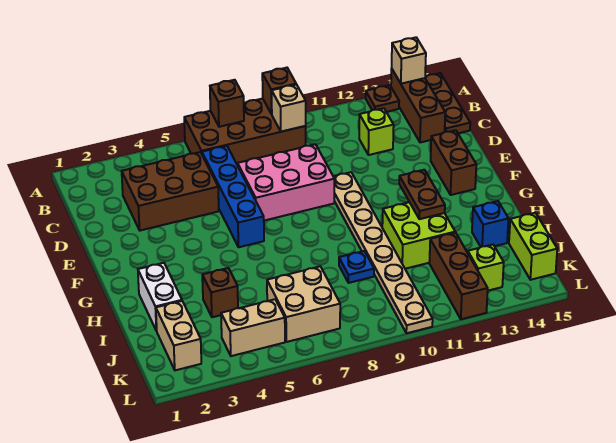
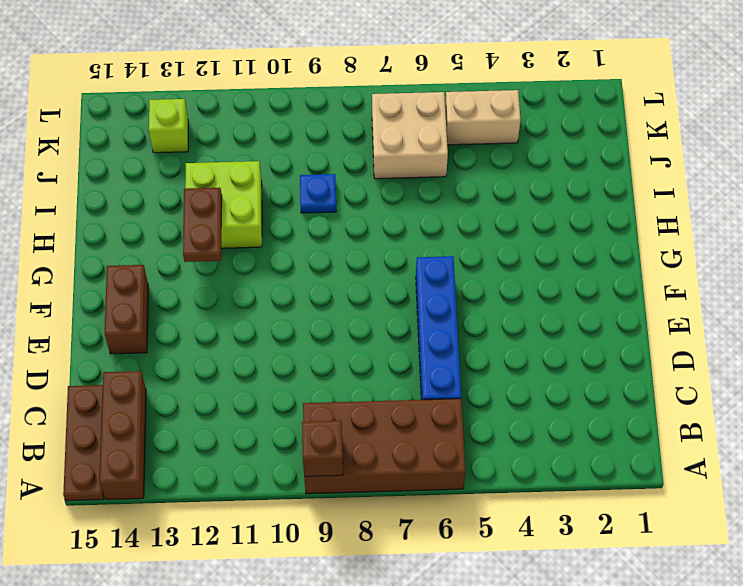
none -> brown 1x1 plate [366,85,399,112]
none -> brown 2x3 brick [122,152,219,231]
none -> lime 1x1 brick [359,108,394,155]

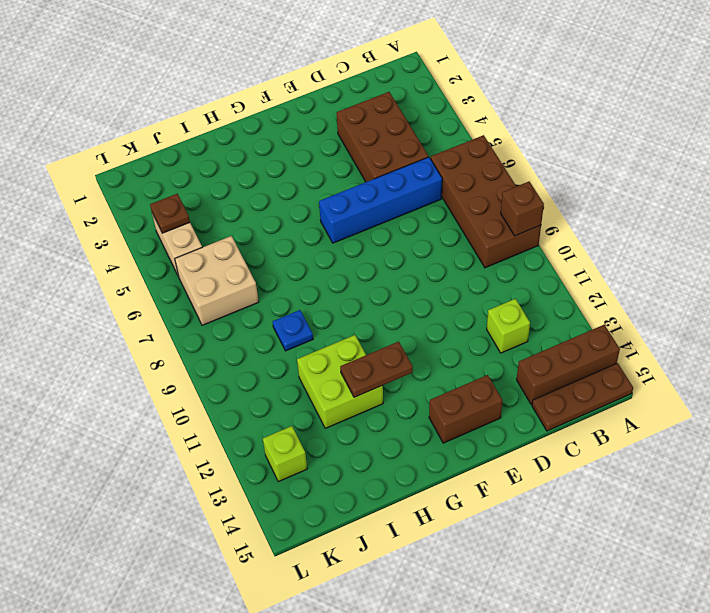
brown 1x1 plate [150,194,190,233] -> brown 1x1 plate moved to [366,85,399,112]
none -> pink 2x3 brick [238,144,334,221]
none -> tan 1x8 plate [333,172,433,333]
none -> white 1x2 brick [138,263,182,331]

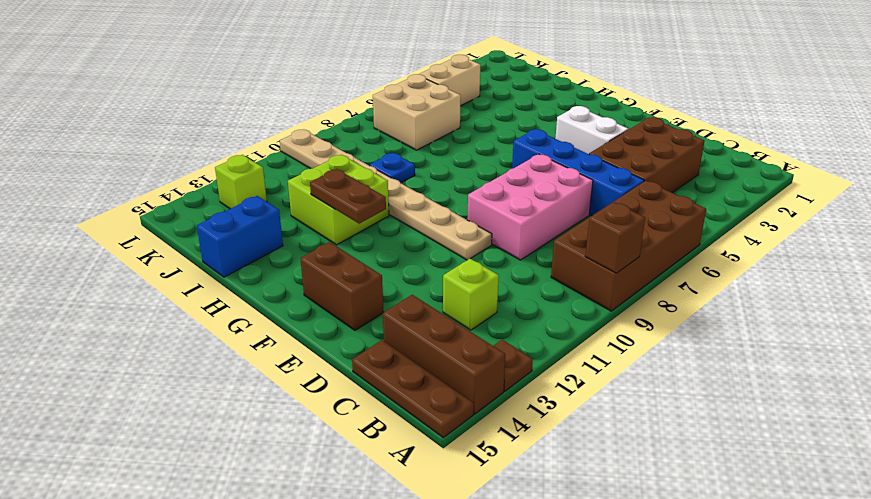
white 1x2 brick [555,106,628,154] -> white 1x2 brick moved to [138,263,182,331]
blue 1x2 brick [197,196,283,277] -> blue 1x1 brick [472,201,509,247]
none -> brown 1x1 brick [202,268,238,317]
none -> tan 1x2 brick [156,301,201,370]
none -> brown 1x3 brick [429,233,488,319]

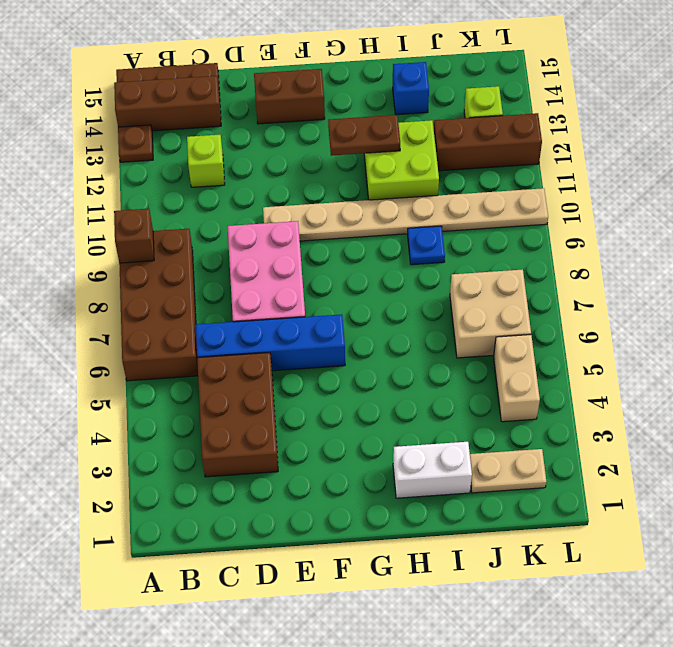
tan 1x2 plate [470,449,546,493] -> tan 1x2 brick [156,301,201,370]
none -> brown 1x1 brick [202,268,238,317]
none -> lime 1x2 brick [509,213,557,280]
none -> brown 1x1 brick [210,80,244,127]

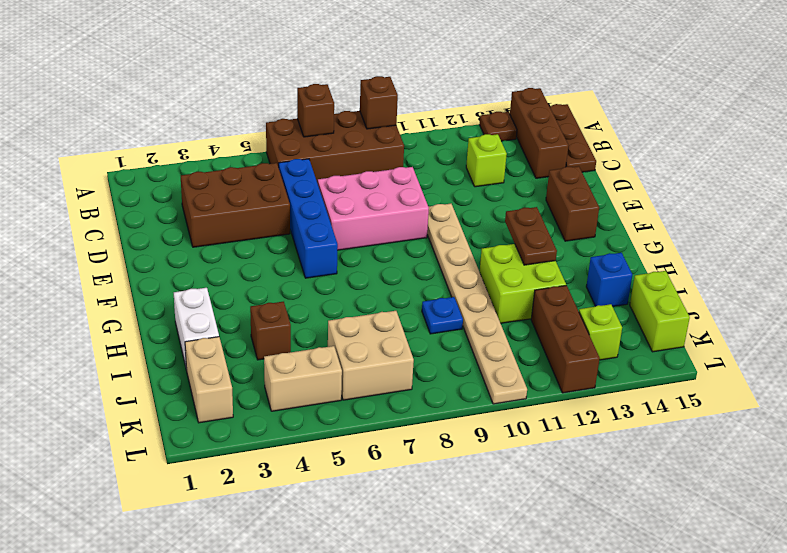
none -> tan 1x1 brick [392,37,426,84]
none -> tan 1x1 brick [272,84,306,132]

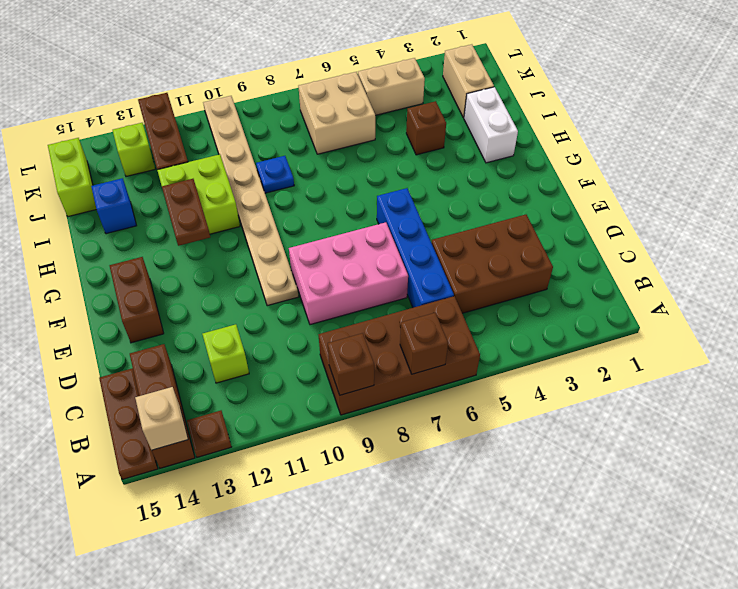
none -> tan 1x1 brick [272,84,306,132]

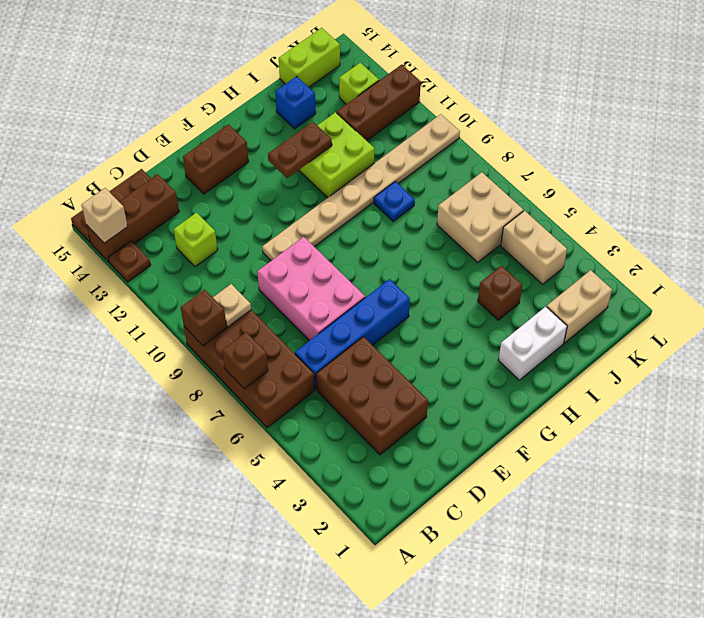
tan 1x1 plate [213,284,251,327] -> tan 1x1 brick [272,84,306,132]

